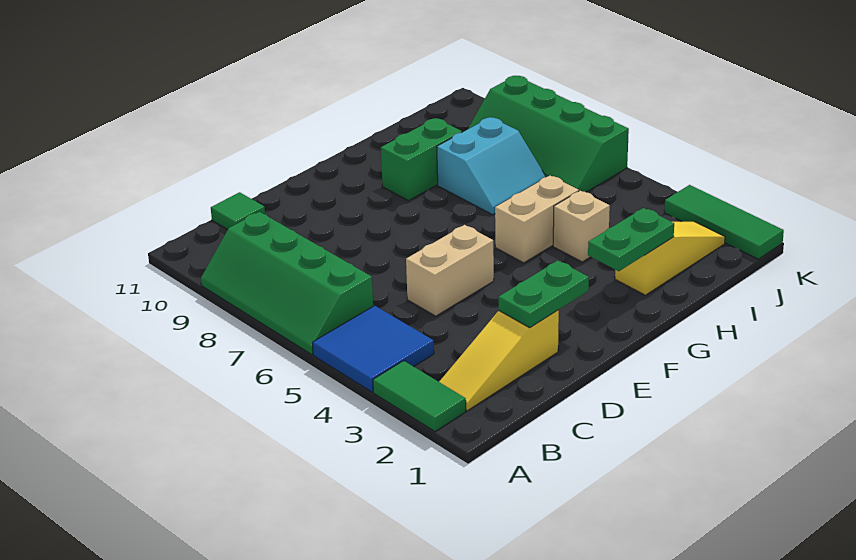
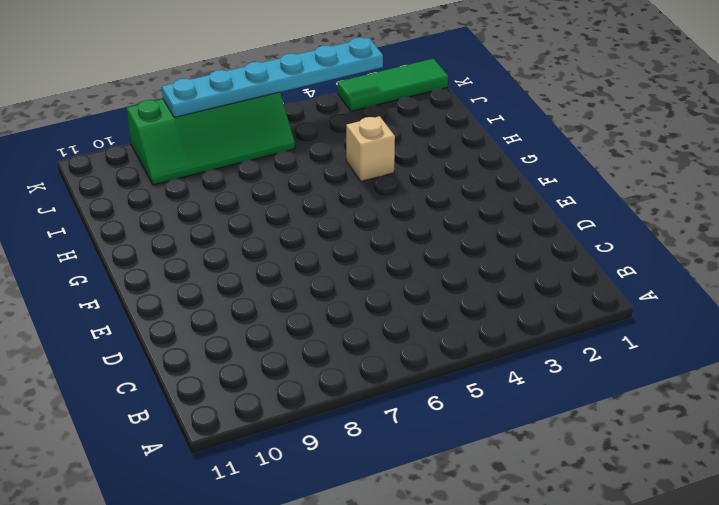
cyan 1x6 plate [162,38,383,118] -> none
none -> green 1x2 tile [373,361,466,432]
none -> blue 2x2 tile [312,306,434,392]
none -> green 2x4 slope [201,212,373,355]

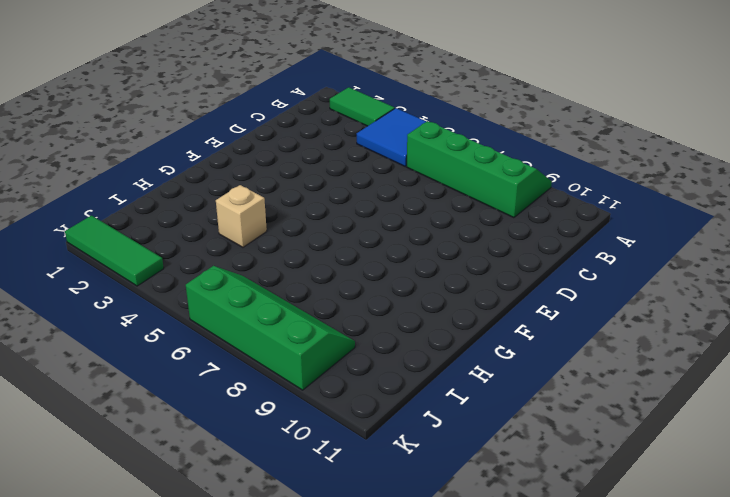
none -> yellow 1x3 slope [439,310,559,411]
none -> green 1x1 tile [211,192,265,230]
none -> tan 1x2 brick [406,225,494,316]

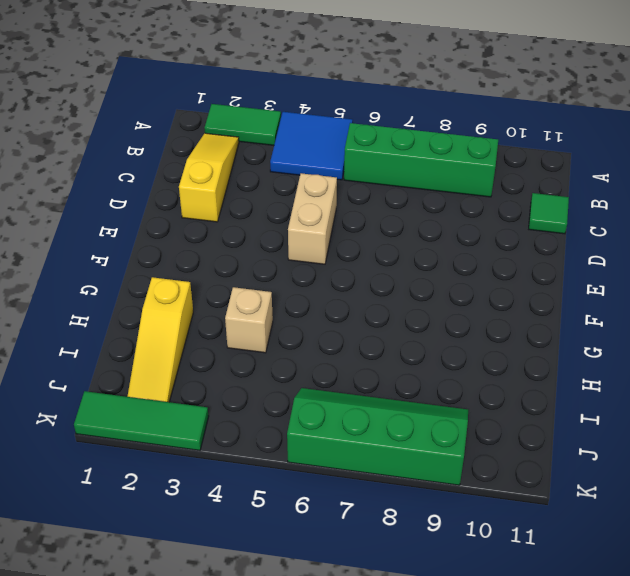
none -> tan 1x2 brick [495,176,579,263]
none -> green 1x2 brick [381,118,462,201]
none -> cyan 2x2 slope [437,117,546,215]

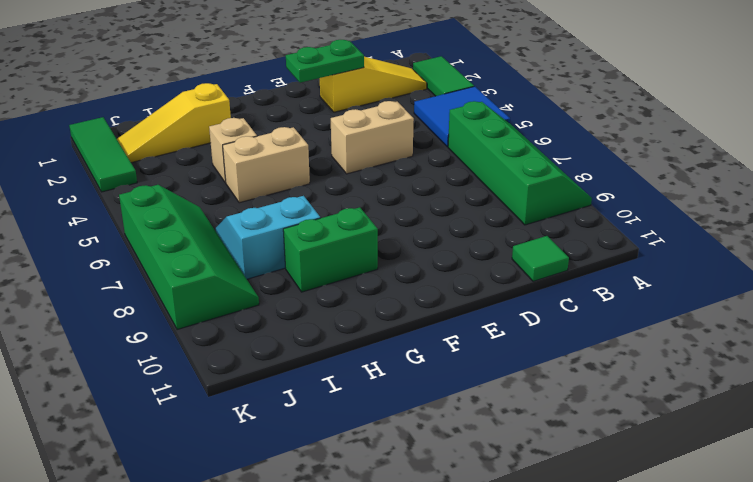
none -> green 1x2 plate [588,208,674,271]

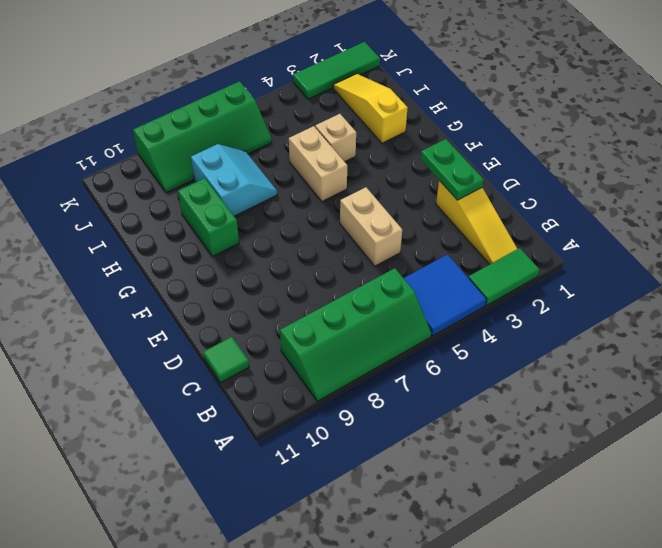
none -> green 1x2 plate [588,208,674,271]

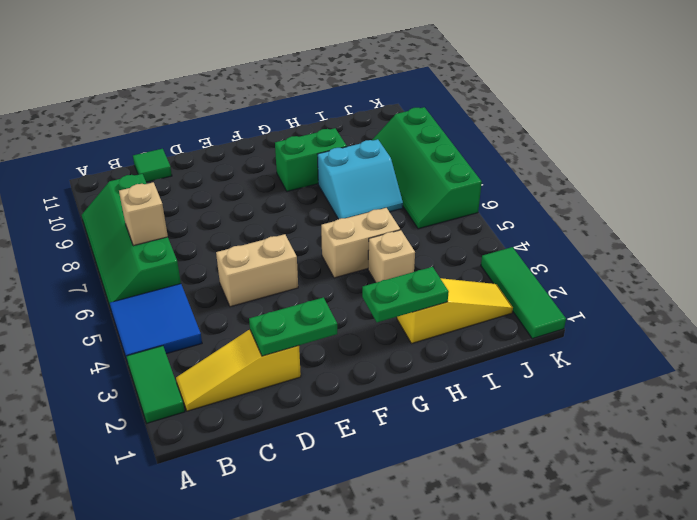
tan 1x1 brick [119,182,168,246] -> none

